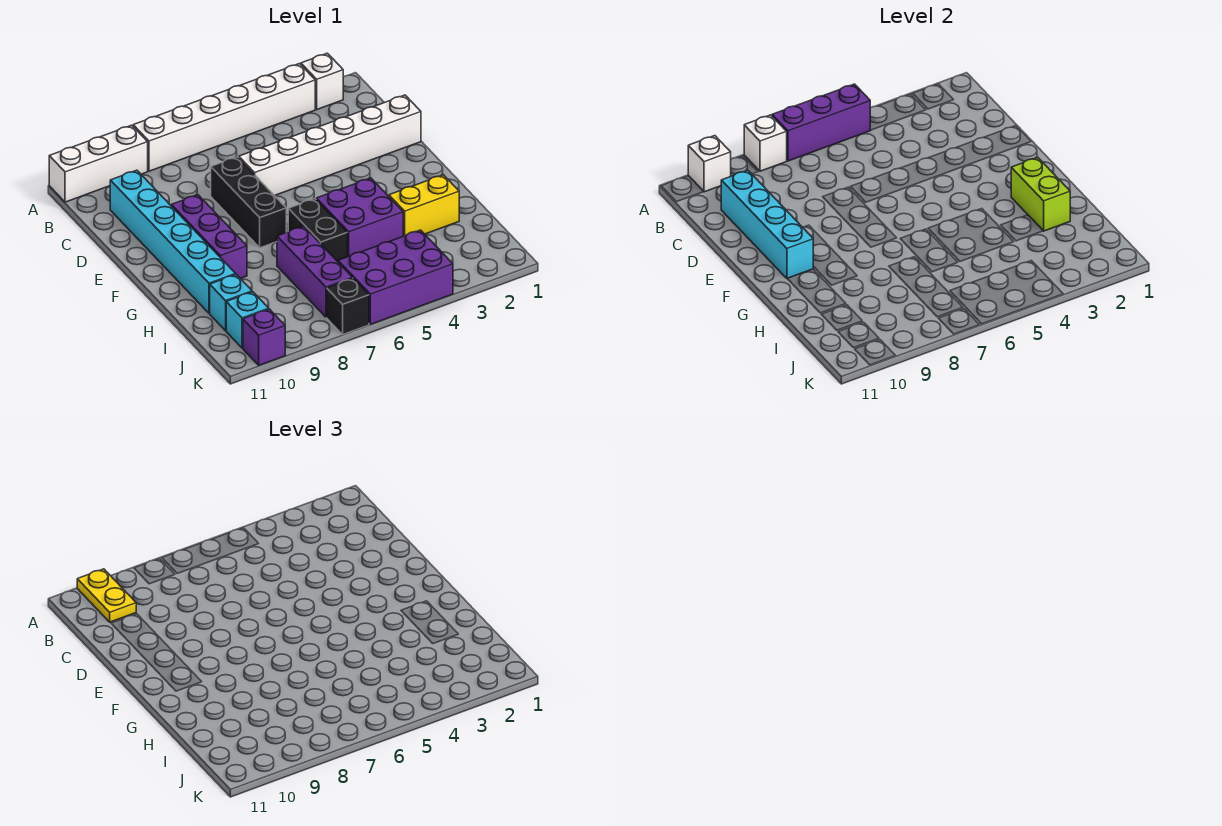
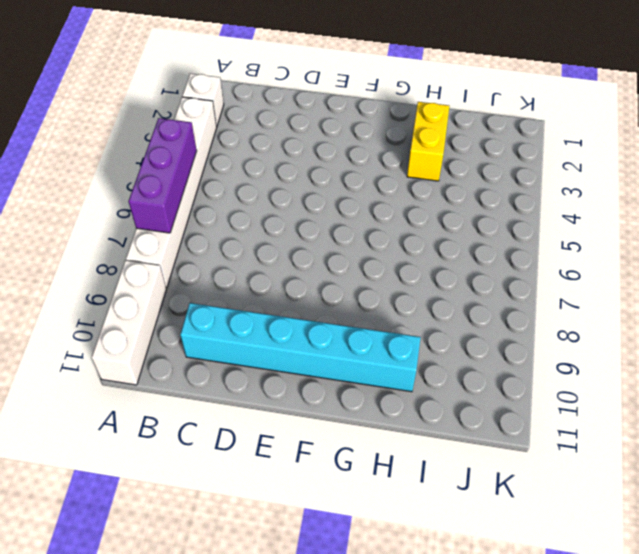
none -> white 1x6 brick [239,95,421,196]
none -> black 1x3 brick [211,157,286,248]
none -> purple 1x3 brick [171,195,247,279]

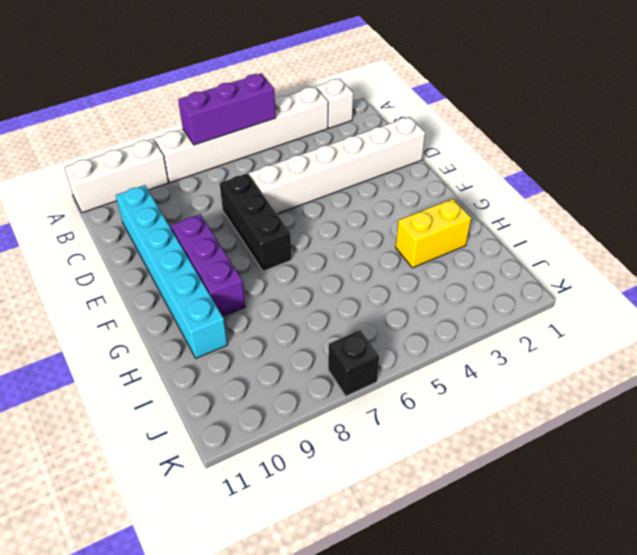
none -> purple 2x2 brick [316,178,403,257]
none -> black 1x2 brick [288,199,347,262]
none -> purple 1x3 brick [277,226,353,317]

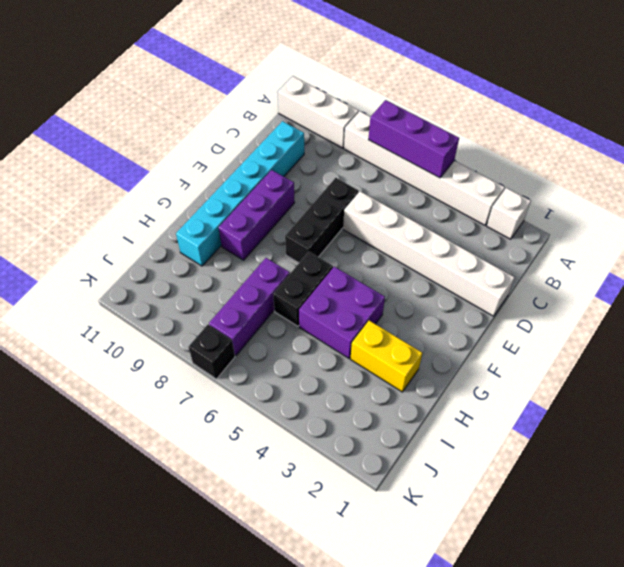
none -> cyan 1x1 brick [210,275,252,331]
none -> purple 2x3 brick [338,230,453,324]
none -> cyan 1x1 brick [226,292,269,348]

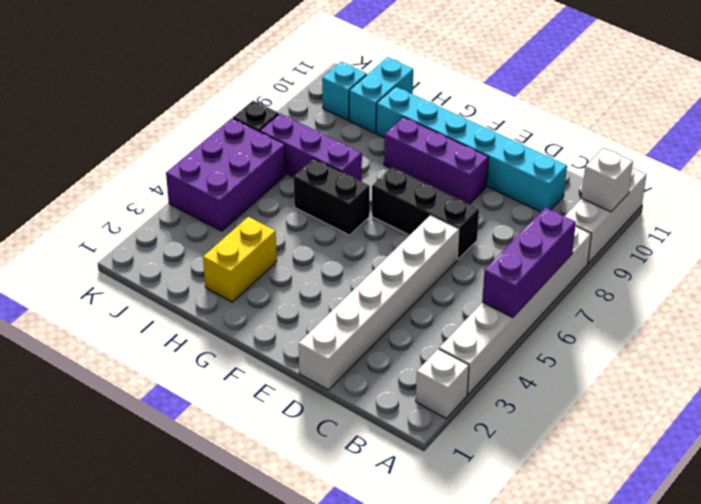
cyan 1x2 brick [349,57,413,133] -> cyan 1x1 brick [210,275,252,331]
none -> purple 2x2 brick [316,178,403,257]
none -> purple 1x1 brick [243,309,285,365]
none -> white 1x1 brick [744,115,787,171]

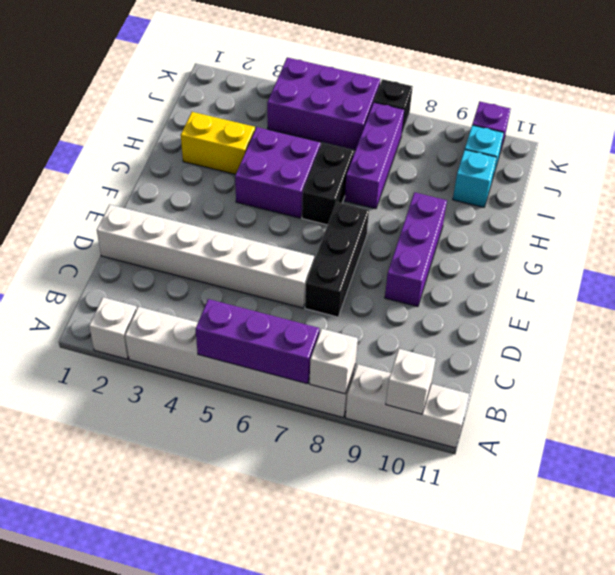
none -> cyan 1x6 brick [110,170,236,313]
none -> cyan 1x4 brick [721,170,813,279]
none -> lime 1x2 brick [1011,157,1070,231]

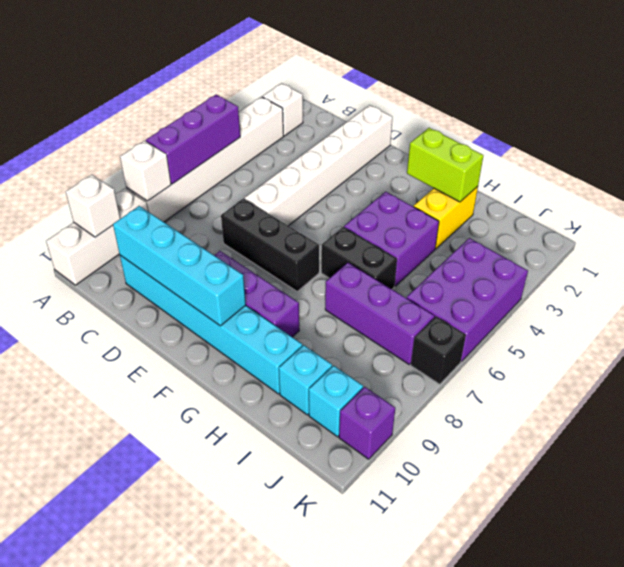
none -> yellow 1x2 plate [77,569,136,622]

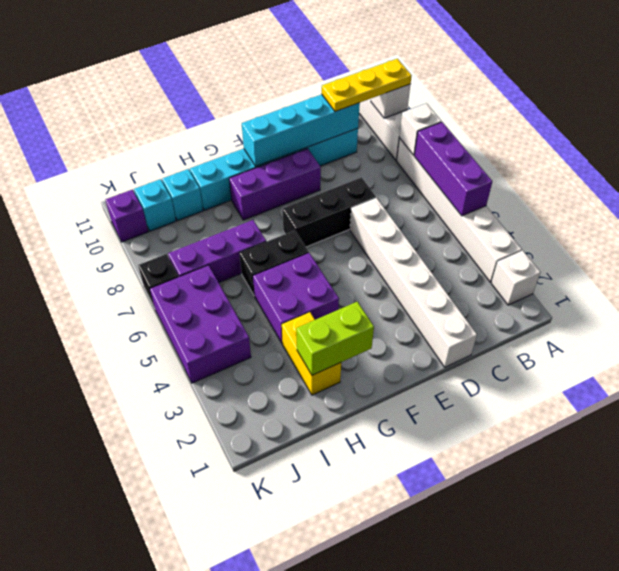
yellow 1x3 plate [322,59,412,112] -> yellow 1x2 plate [77,569,136,622]

